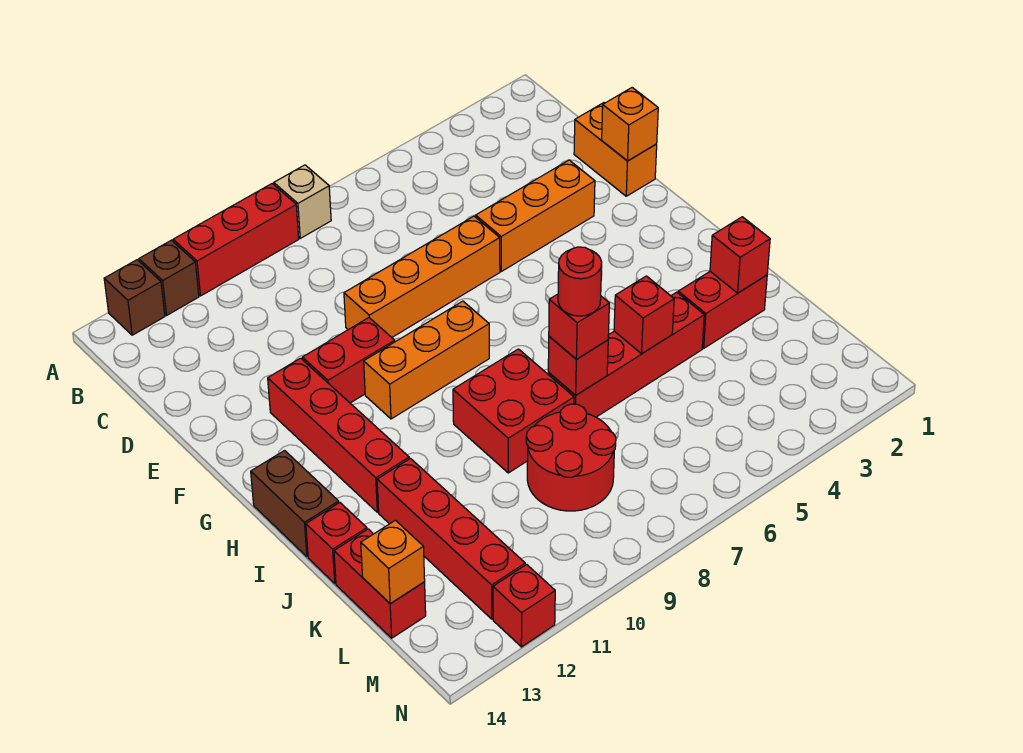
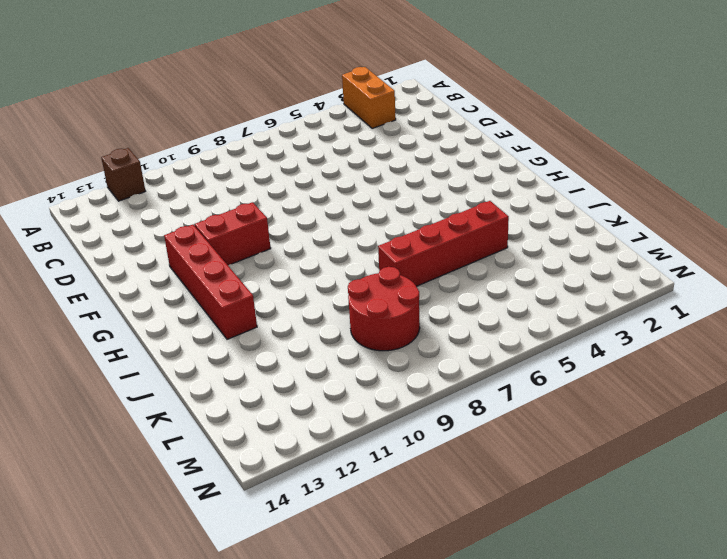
orange 1x2 brick [342,67,396,129] -> orange 1x2 brick moved to [574,103,657,196]
none -> tan 1x1 brick [274,165,331,238]
none -> red 1x3 brick [173,184,299,296]
none -> brown 1x1 brick [104,260,165,335]

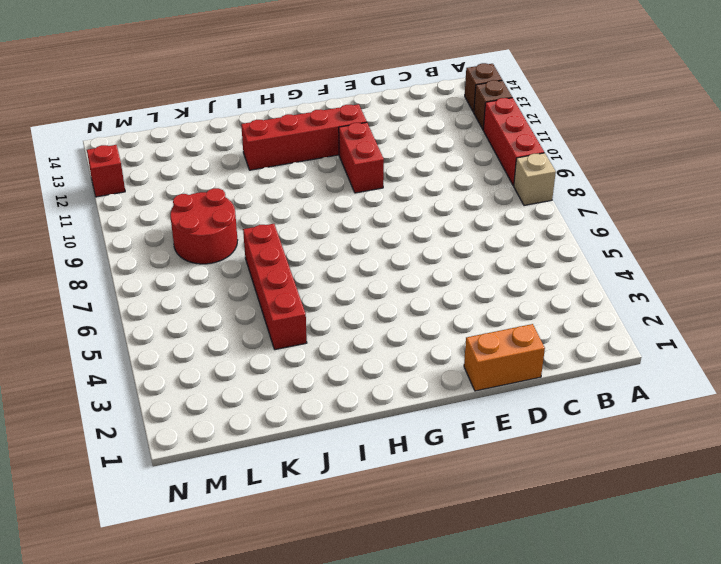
none -> orange 1x3 brick [476,160,595,271]
none -> orange 1x4 brick [344,216,500,337]
none -> orange 1x3 brick [364,301,489,419]

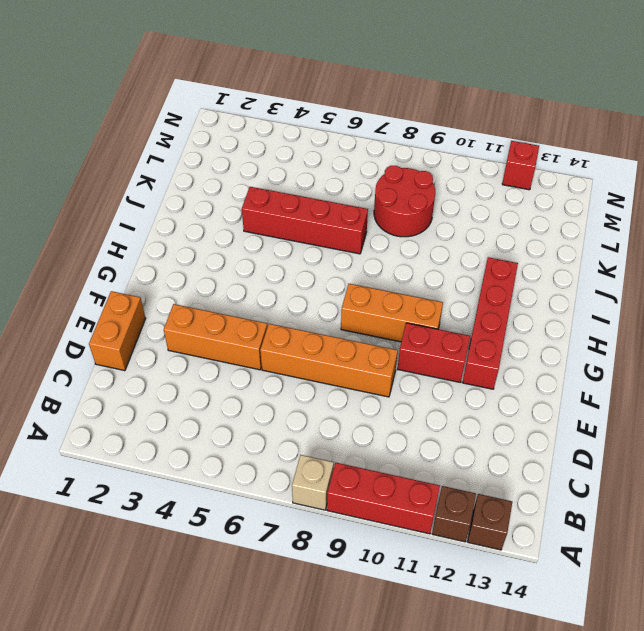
none -> brown 1x2 brick [251,451,339,557]
none -> red 2x2 brick [453,349,574,473]
none -> red 1x2 brick [678,272,767,348]

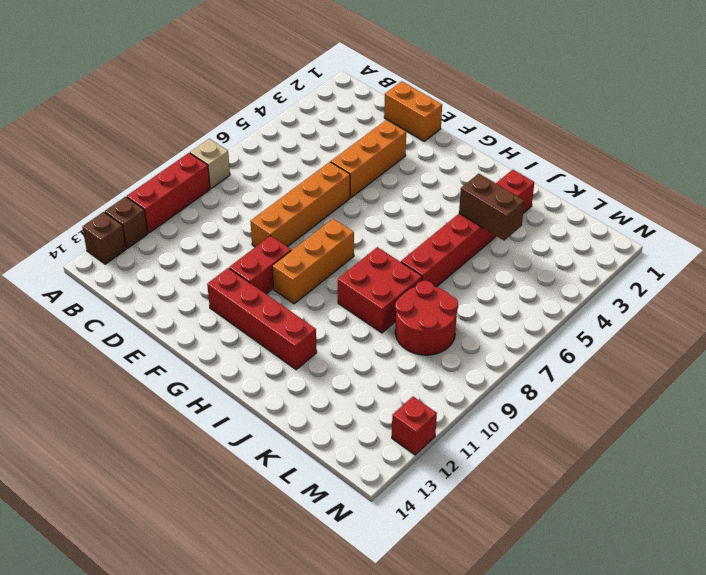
brown 1x2 brick [459,174,525,240] -> brown 1x2 brick moved to [251,451,339,557]
none -> red 1x4 brick [377,459,525,619]
none -> red 1x1 brick [306,503,367,583]
none -> red 1x2 brick [334,529,426,638]

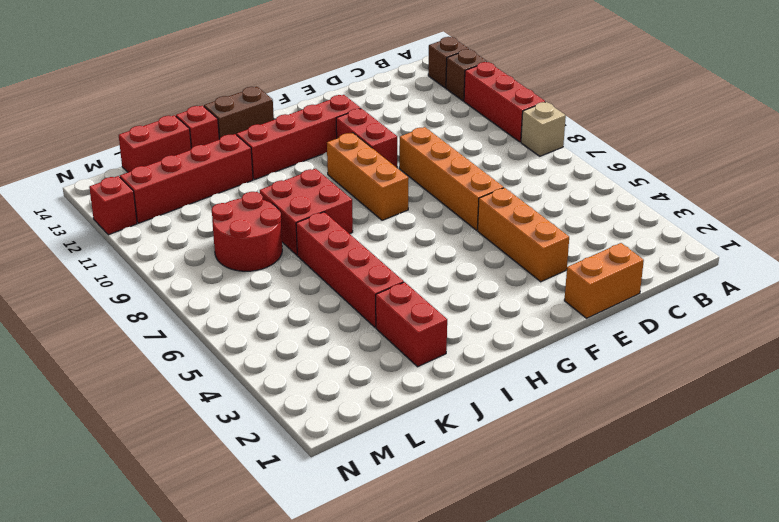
none -> orange 1x1 brick [602,88,658,161]
none -> red 1x1 brick [710,217,770,293]
none -> red 1x1 brick [614,276,674,354]

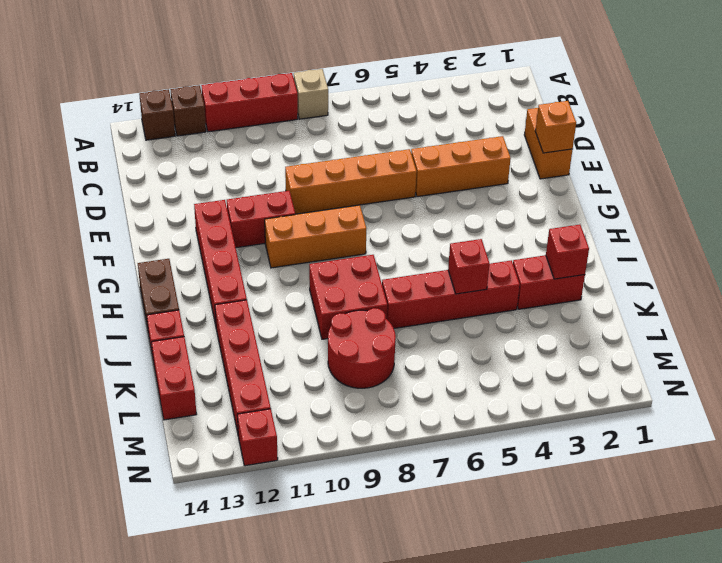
none -> red 1x1 brick [548,336,608,395]
none -> orange 1x1 brick [361,520,425,604]
none -> red 1x1 brick [549,294,609,359]

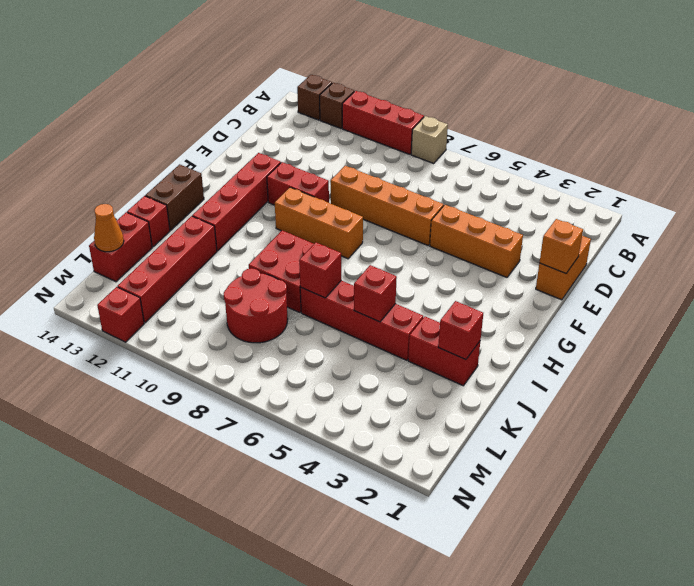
orange 1x1 cone [94,204,124,252] -> orange 1x1 brick [361,520,425,604]
none -> red 1x1 brick [549,294,609,359]
none -> red 1x1 round brick [558,247,602,316]

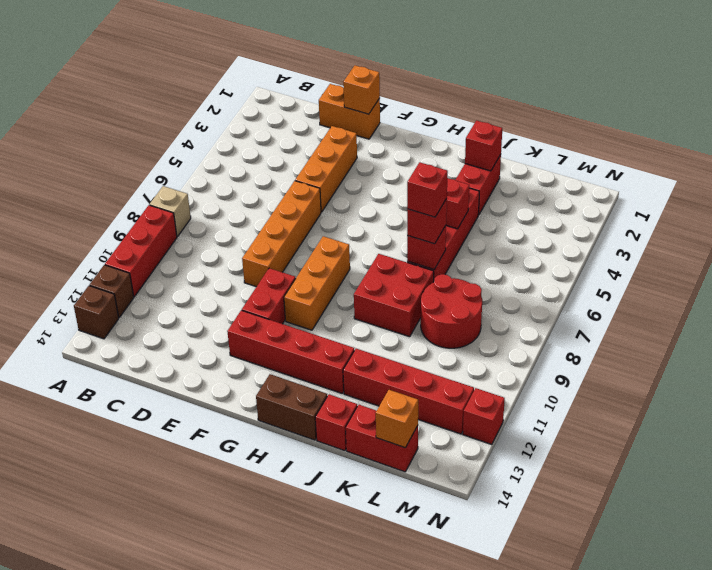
red 1x1 brick [407,162,448,217] -> red 1x1 round brick [558,247,602,316]

